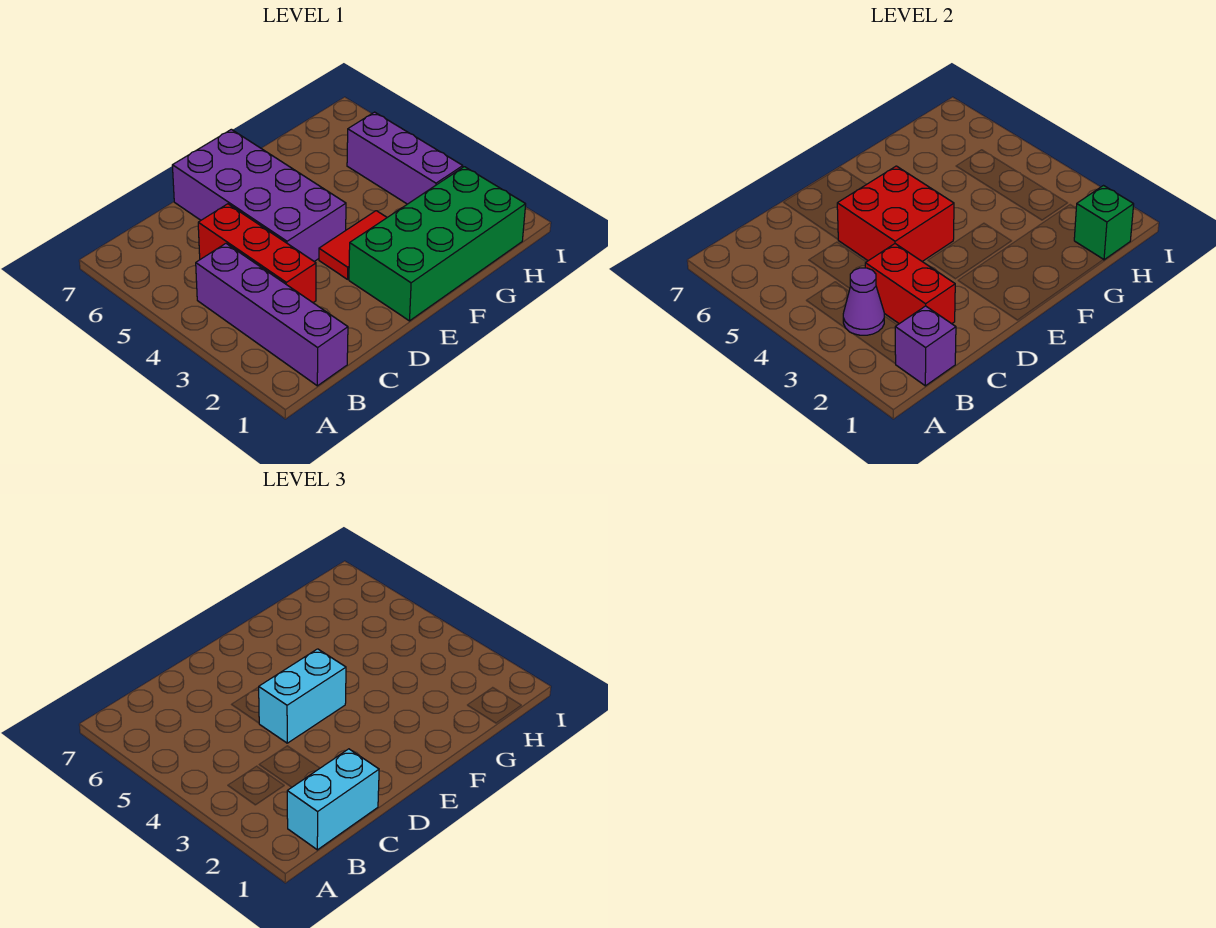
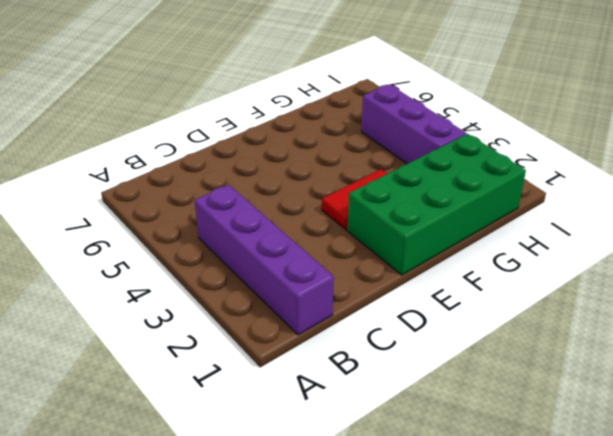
none -> red 1x3 brick [198,204,316,303]
none -> purple 2x4 brick [172,129,346,262]
none -> purple 1x1 brick [895,306,956,386]

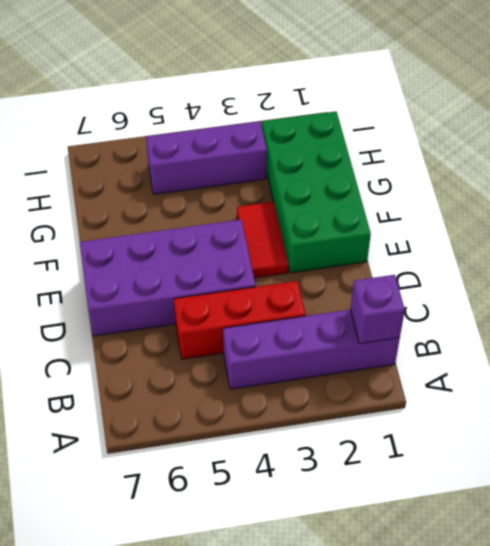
none -> purple 1x1 cone [843,268,884,335]
none -> red 1x2 brick [865,244,955,324]
none -> red 2x2 brick [837,166,954,262]

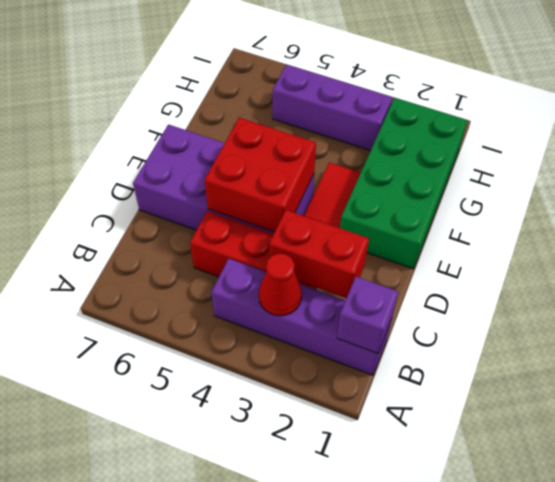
red 1x1 cone [259,253,302,316] -> purple 1x1 cone [843,268,884,335]
none -> green 1x1 brick [1074,186,1134,260]
none -> cyan 1x2 brick [287,749,379,850]
none -> cyan 1x2 brick [259,649,346,743]

